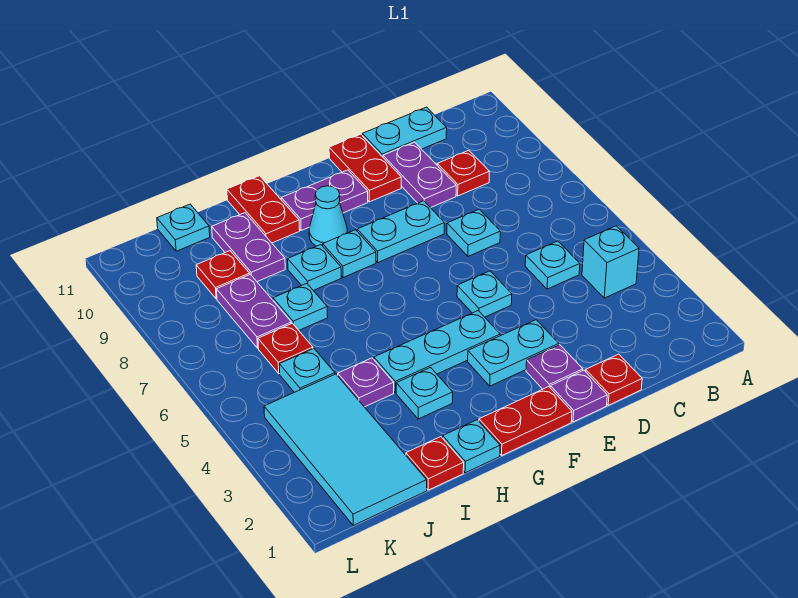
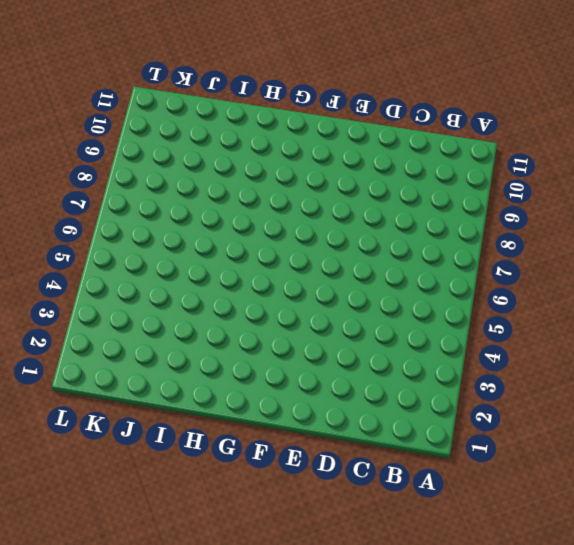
none -> cyan 1x1 brick [582,226,639,298]
none -> cyan 1x1 plate [525,241,580,289]
none -> red 1x1 plate [437,150,490,196]
none -> cyan 1x2 plate [362,107,447,157]

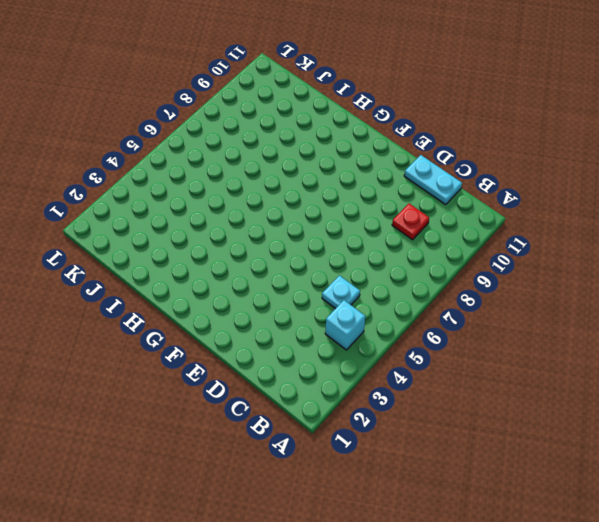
none -> red 1x1 plate [586,354,642,405]
none -> cyan 1x1 plate [447,209,500,256]
none -> purple 1x2 plate [383,142,456,208]
none -> purple 1x1 plate [550,370,607,422]

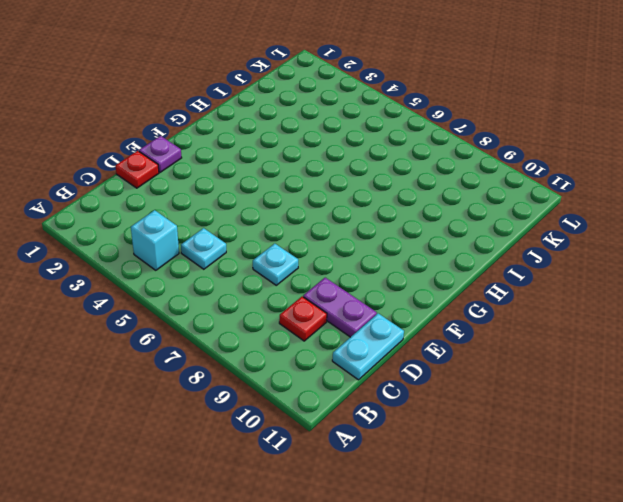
none -> purple 1x1 plate [526,345,583,389]
none -> cyan 1x2 plate [468,320,559,386]
none -> cyan 1x1 plate [457,271,512,317]
none -> cyan 1x2 plate [357,201,444,262]

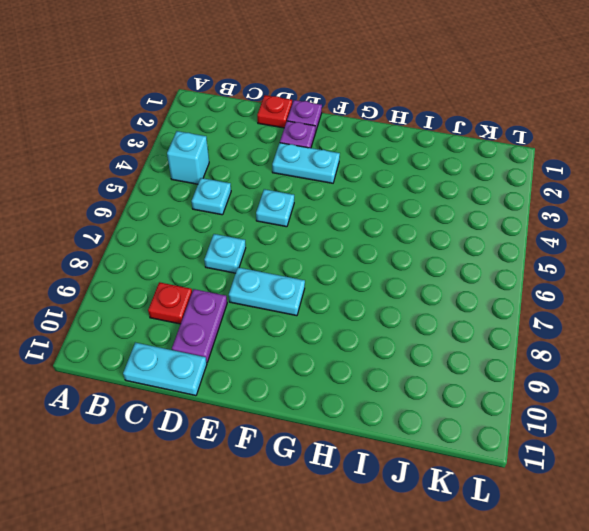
none -> red 1x2 plate [329,134,401,202]
none -> red 1x2 plate [479,387,572,455]
none -> cyan 1x3 plate [374,311,500,393]
none -> purple 1x2 plate [281,170,368,230]

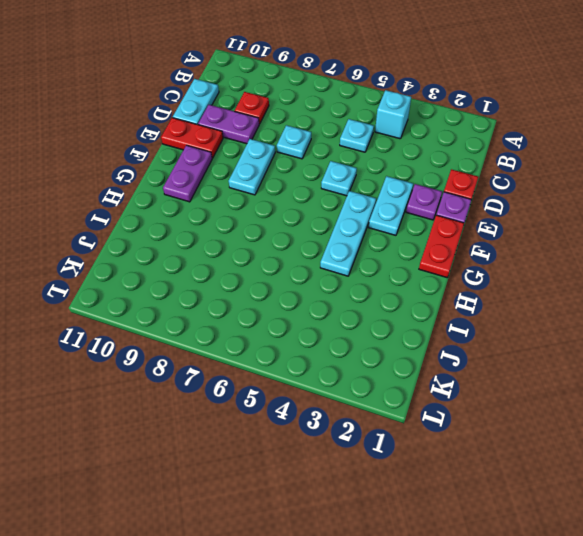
none -> cyan 1x1 plate [323,230,376,278]
none -> cyan 1x1 cone [309,186,347,246]
none -> cyan 1x1 plate [443,420,500,473]
none -> cyan 1x1 plate [396,367,453,419]

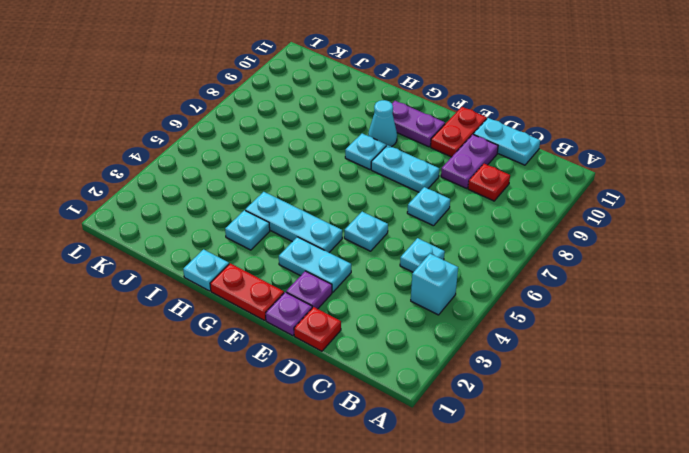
none -> cyan 1x1 plate [288,245,341,290]
none -> red 1x2 plate [227,176,300,243]
none -> red 1x1 plate [406,437,464,490]
none -> purple 1x1 plate [338,358,394,407]

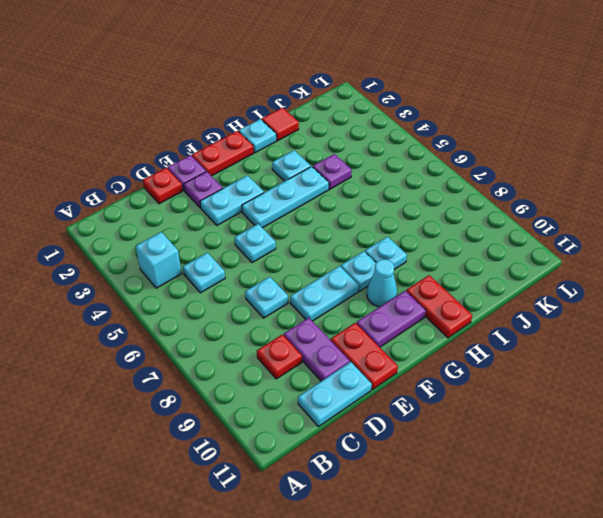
red 1x1 tile [262,108,299,141] -> red 1x1 plate [406,437,464,490]
none -> cyan 1x1 plate [273,283,328,330]
none -> purple 1x2 plate [212,213,285,282]
none -> cyan 2x4 tile [264,374,427,525]
none -> cyan 1x1 plate [279,349,335,392]

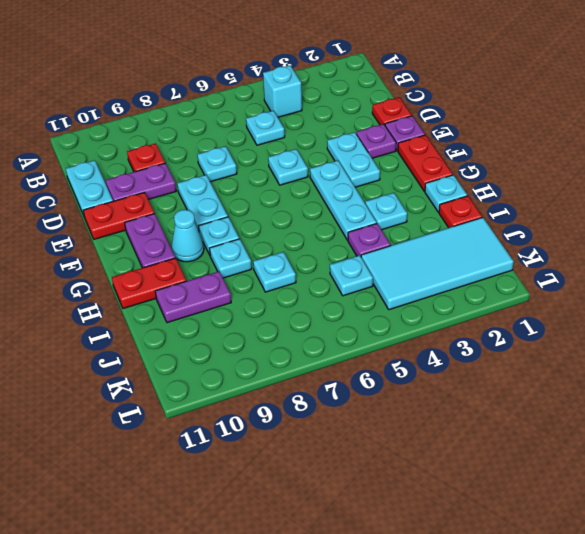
none -> red 1x1 plate [258,323,313,374]
none -> purple 1x2 plate [217,274,292,348]
none -> red 1x1 plate [196,251,250,299]
none -> cyan 1x1 plate [157,204,210,251]

